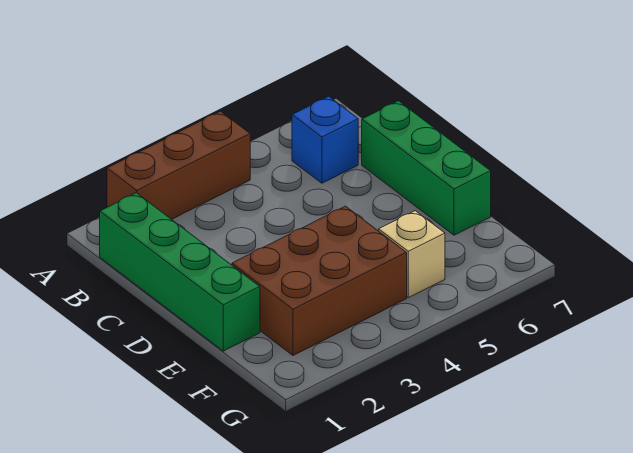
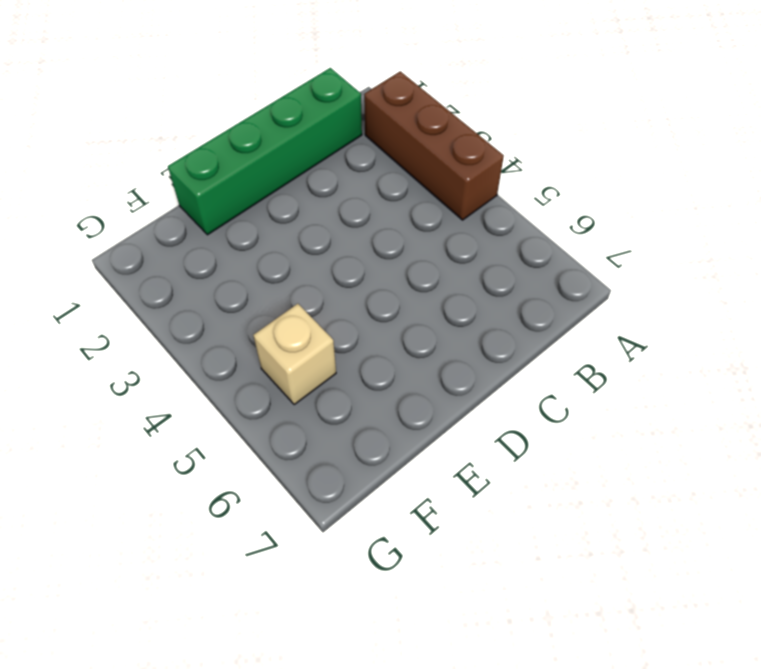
none -> blue 1x1 brick [292,96,358,183]
none -> green 1x3 brick [362,101,491,235]

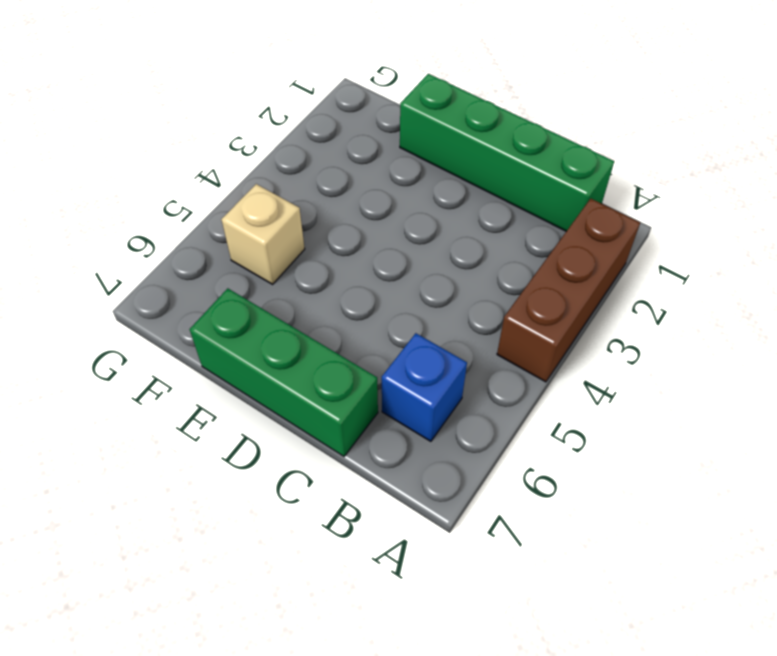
none -> brown 2x3 brick [232,206,407,355]

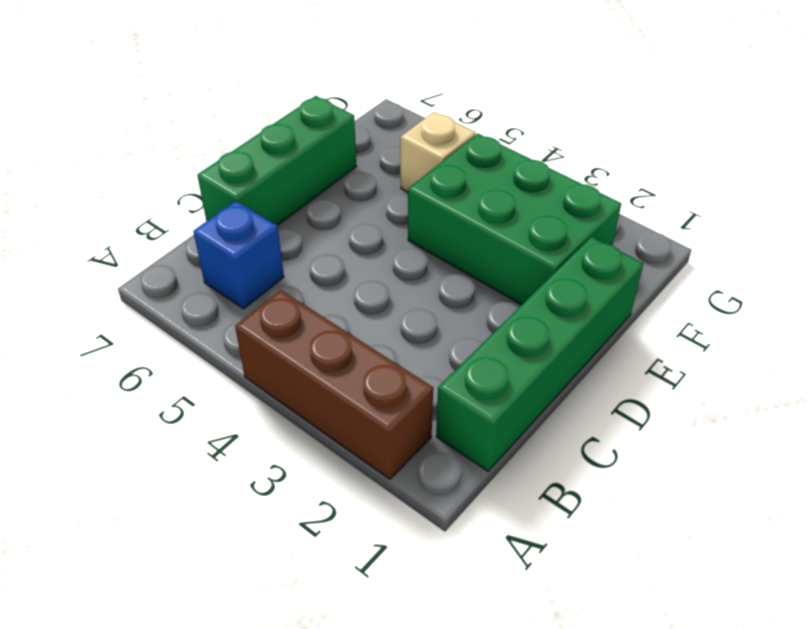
green 2x3 brick [408,134,621,305] -> brown 2x3 brick [232,206,407,355]

